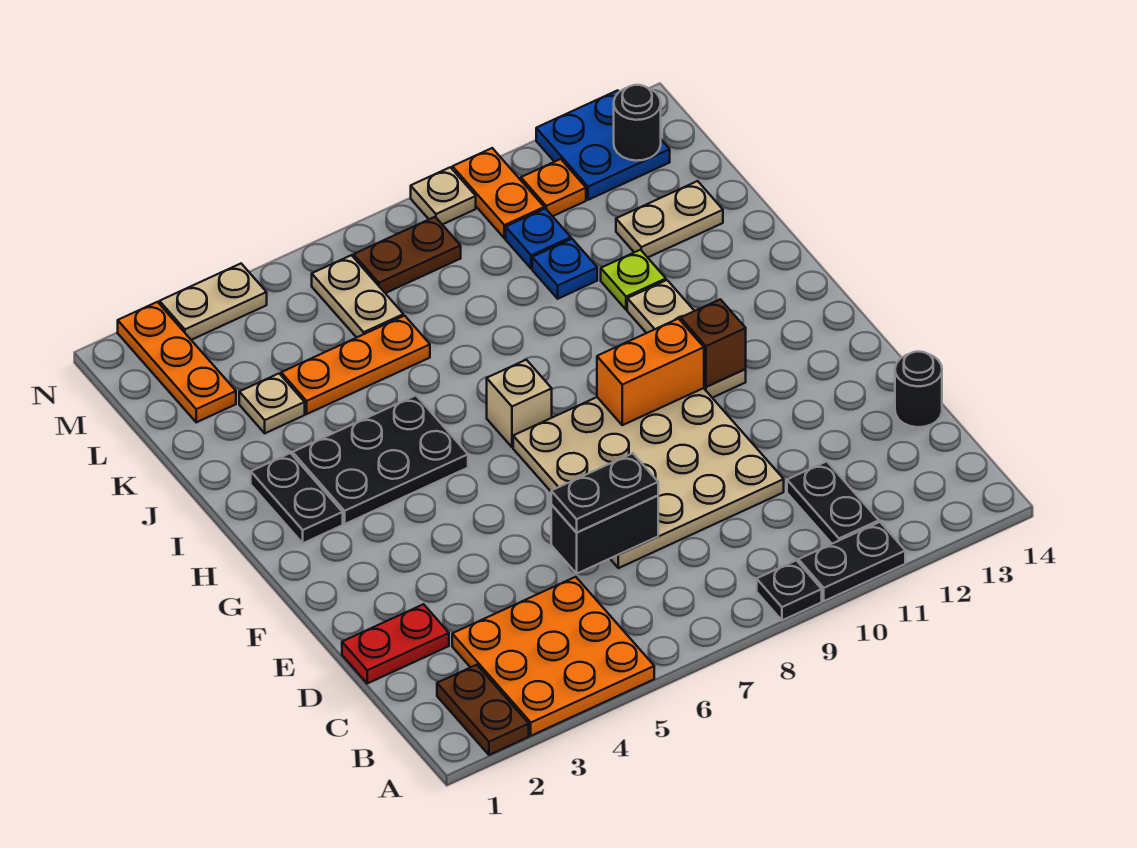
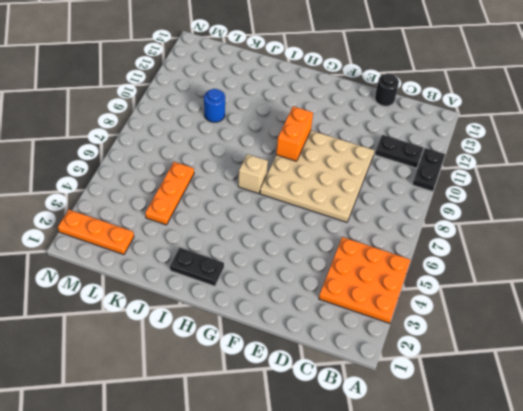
blue 1x1 round brick [204,89,225,122] -> blue 1x1 plate [532,239,597,299]
none -> brown 1x2 plate [437,665,529,755]
none -> black 1x1 plate [757,560,822,620]
none -> red 1x2 plate [342,604,449,683]
none -> tan 1x3 plate [627,280,746,398]

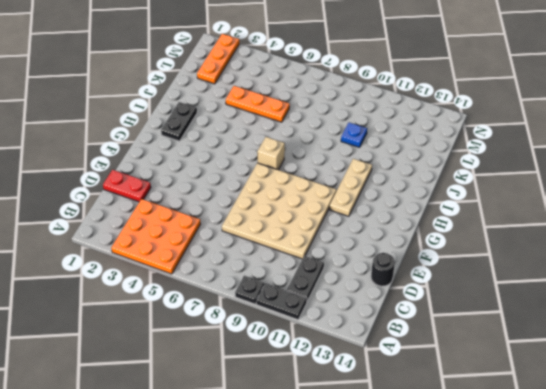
none -> brown 1x2 plate [437,665,529,755]
none -> black 2x3 plate [293,396,468,524]
none -> lime 1x1 plate [601,250,666,310]
none -> tan 1x1 plate [239,374,305,433]

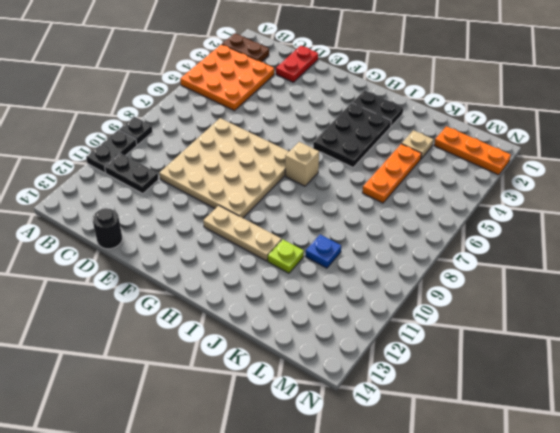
none -> tan 1x2 plate [616,181,723,257]
none -> tan 1x2 plate [312,255,403,338]
none -> blue 1x1 plate [506,209,571,269]
none -> brown 1x2 plate [354,217,461,293]

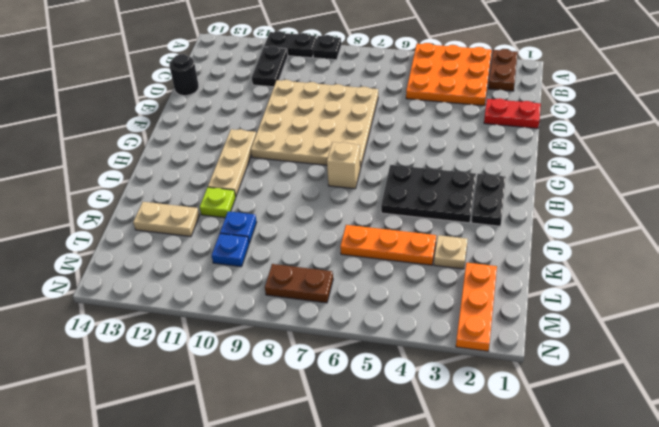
none -> tan 1x2 plate [312,255,403,338]
none -> orange 1x2 plate [452,148,544,238]
none -> orange 1x1 plate [521,159,586,216]
none -> blue 2x2 plate [536,90,670,200]

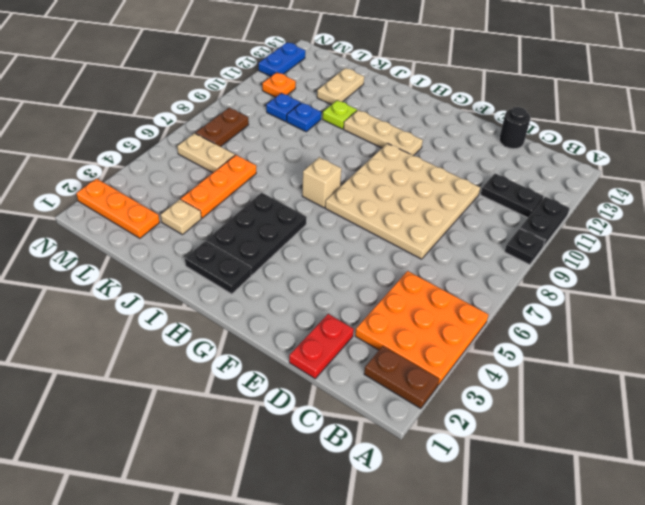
blue 1x2 plate [259,42,305,76] -> blue 2x2 plate [536,90,670,200]
none -> orange 1x2 plate [452,148,544,238]
none -> tan 1x2 plate [160,264,267,340]
none -> tan 1x1 plate [411,167,476,225]
none -> black 1x2 brick [551,496,658,574]

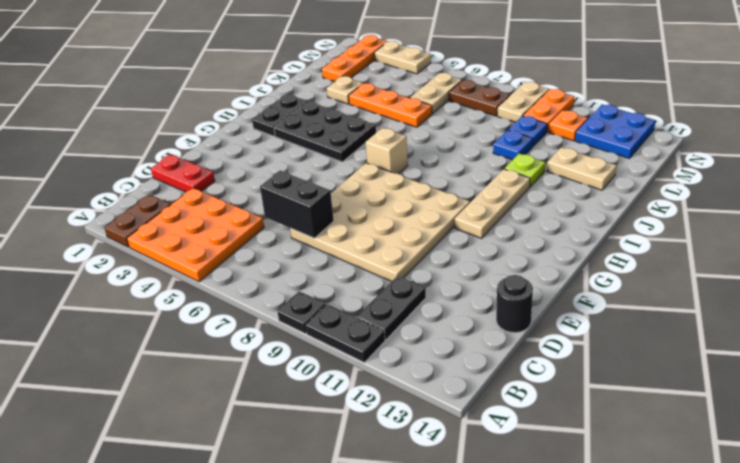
tan 1x2 plate [497,82,549,122] -> tan 1x1 plate [411,167,476,225]
none -> orange 1x2 brick [597,319,704,425]
none -> brown 1x1 brick [681,299,746,387]
none -> black 1x1 round brick [614,85,661,161]
none -> black 1x2 plate [551,453,658,533]

